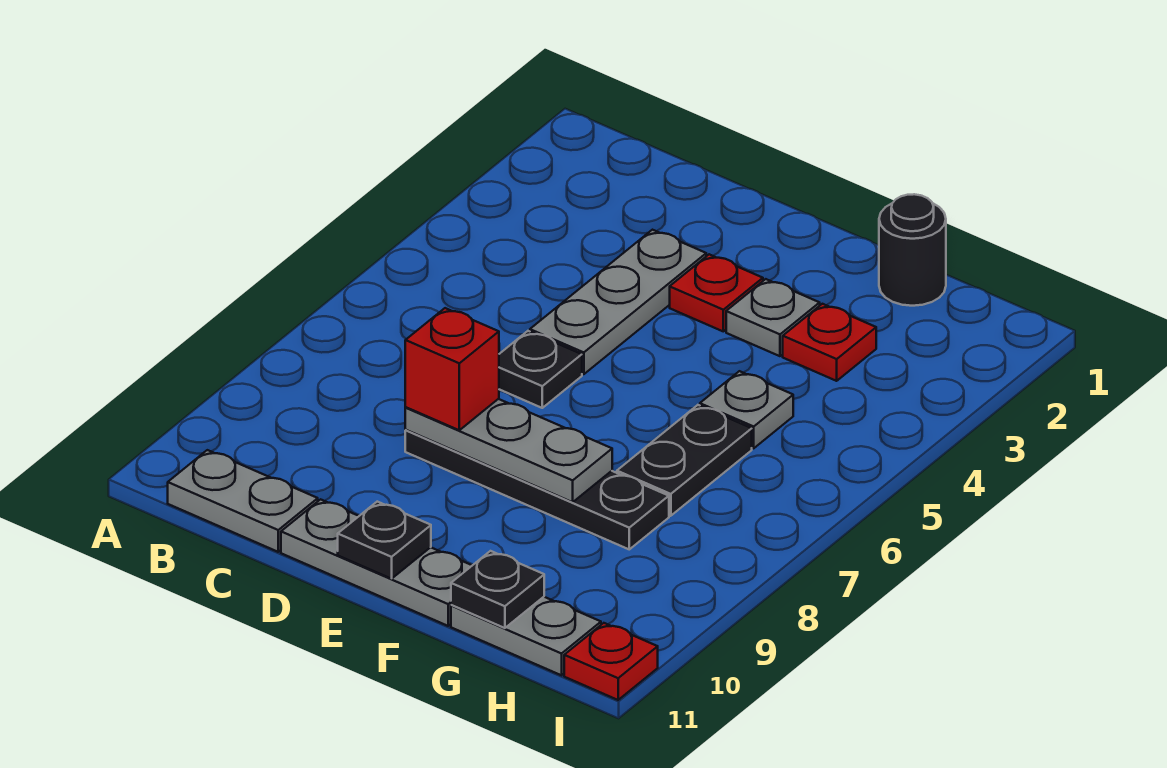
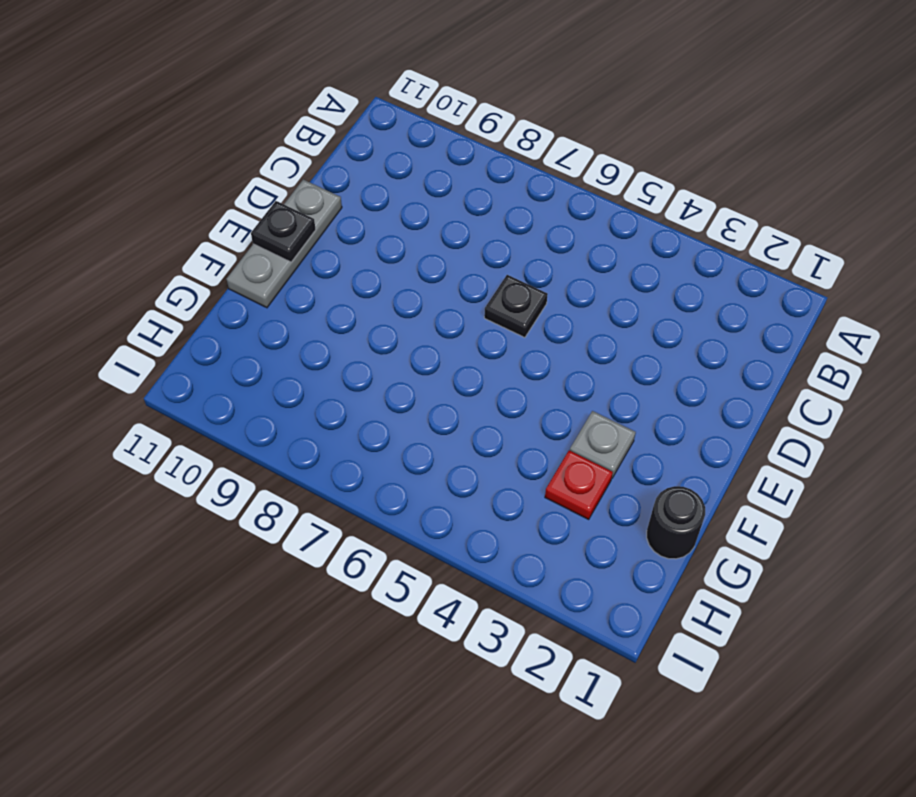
none -> grey 1x2 plate [168,450,318,552]
none -> grey 1x3 plate [530,230,706,374]
none -> black 1x4 plate [405,430,669,549]

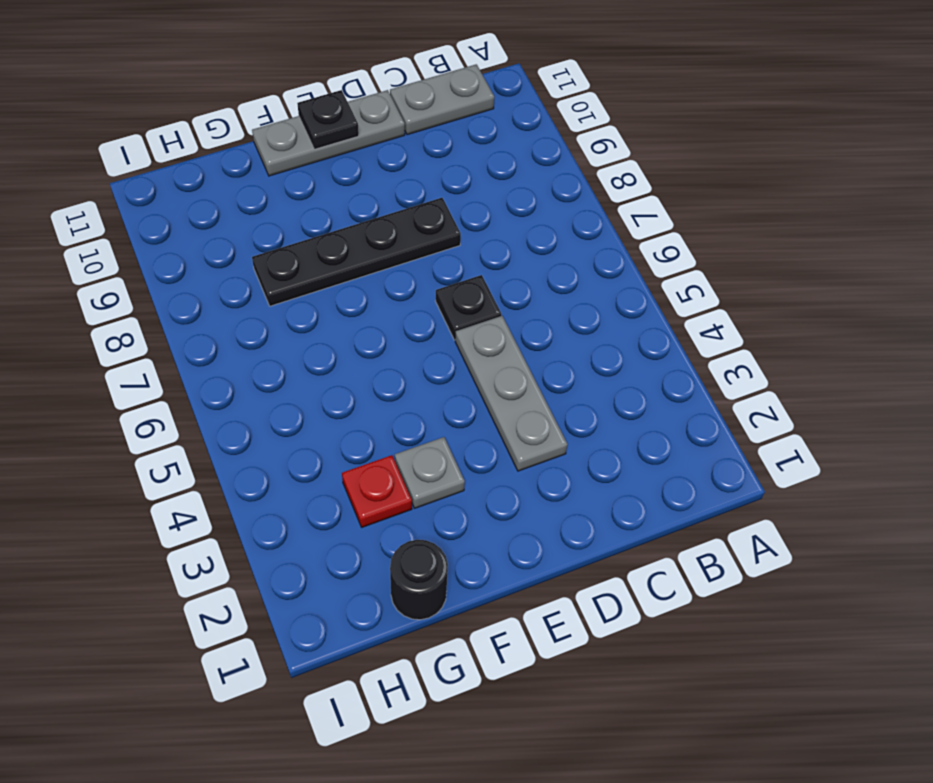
none -> red 1x1 plate [670,254,763,331]
none -> grey 1x1 plate [700,371,793,448]
none -> black 1x2 plate [617,405,752,516]

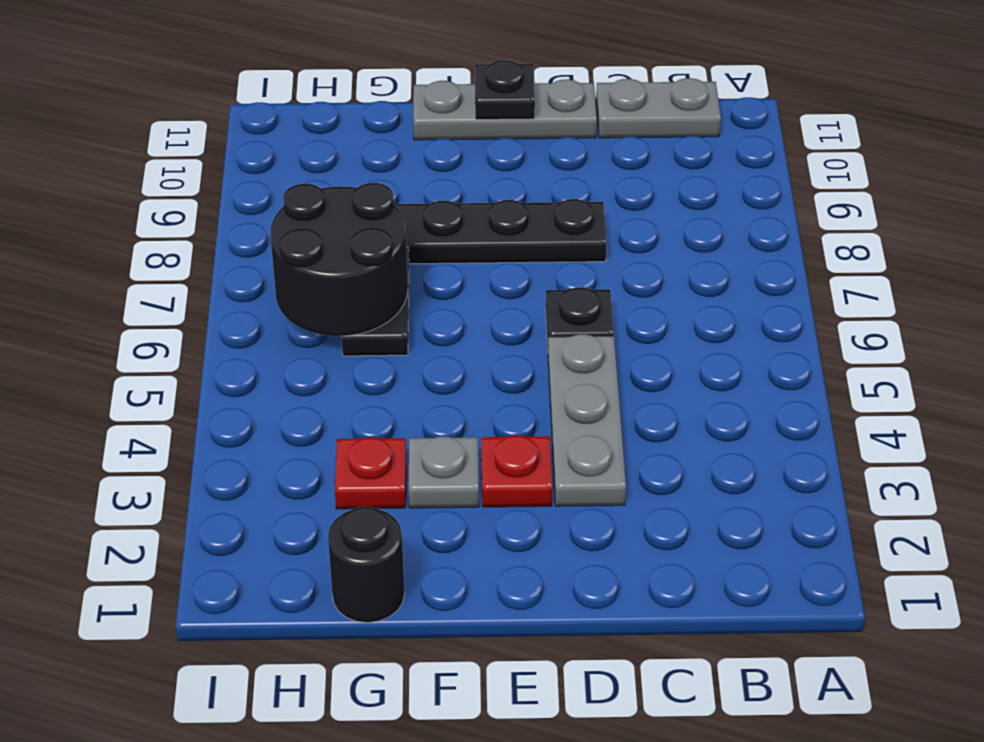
black 2x2 round brick [270,183,408,336] -> none
none -> grey 1x1 plate [700,371,793,448]
none -> grey 1x2 plate [451,597,601,675]
none -> red 1x1 plate [564,623,658,700]

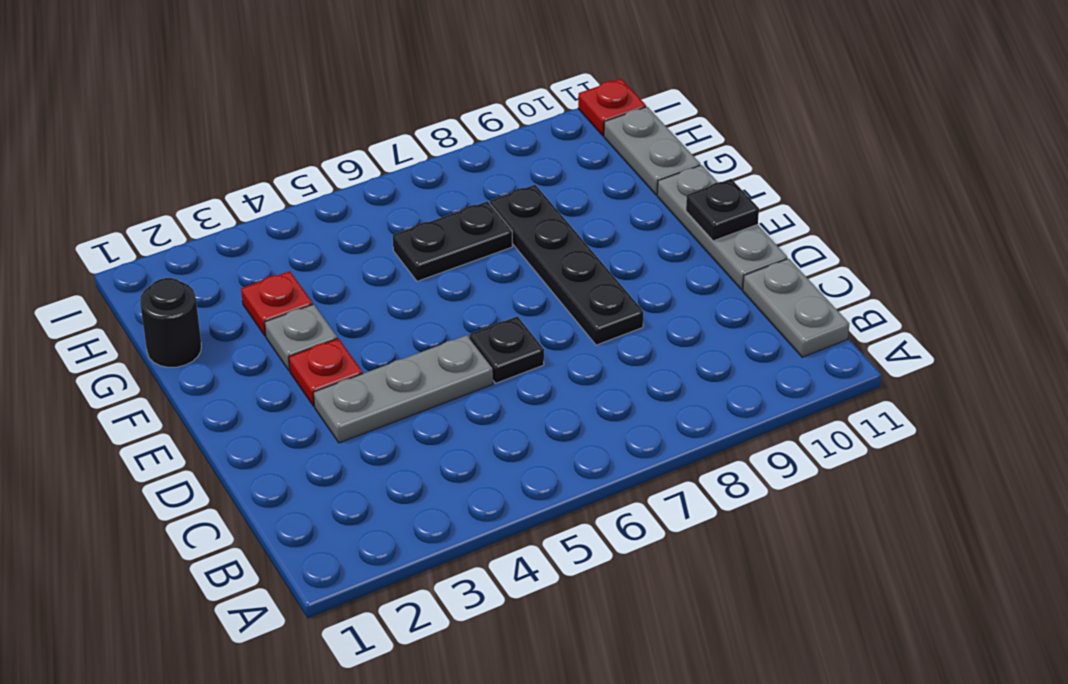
none -> grey 1x1 plate [700,371,793,448]
none -> grey 1x3 plate [405,399,612,502]
none -> black 1x1 plate [451,551,544,628]

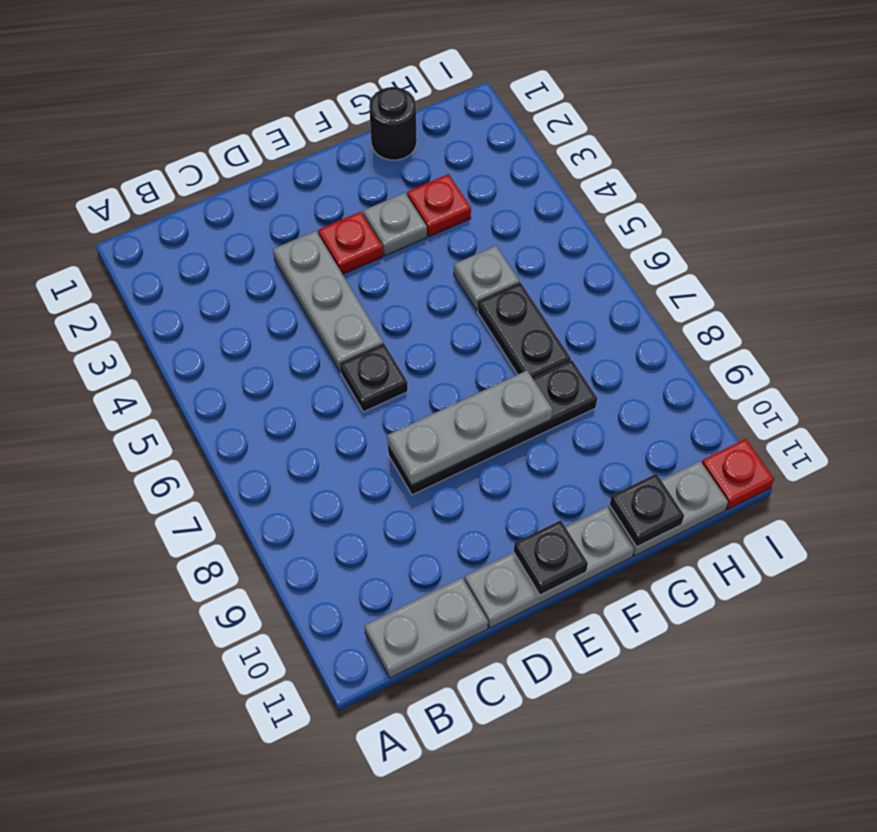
none -> red 1x1 brick [405,308,499,430]

